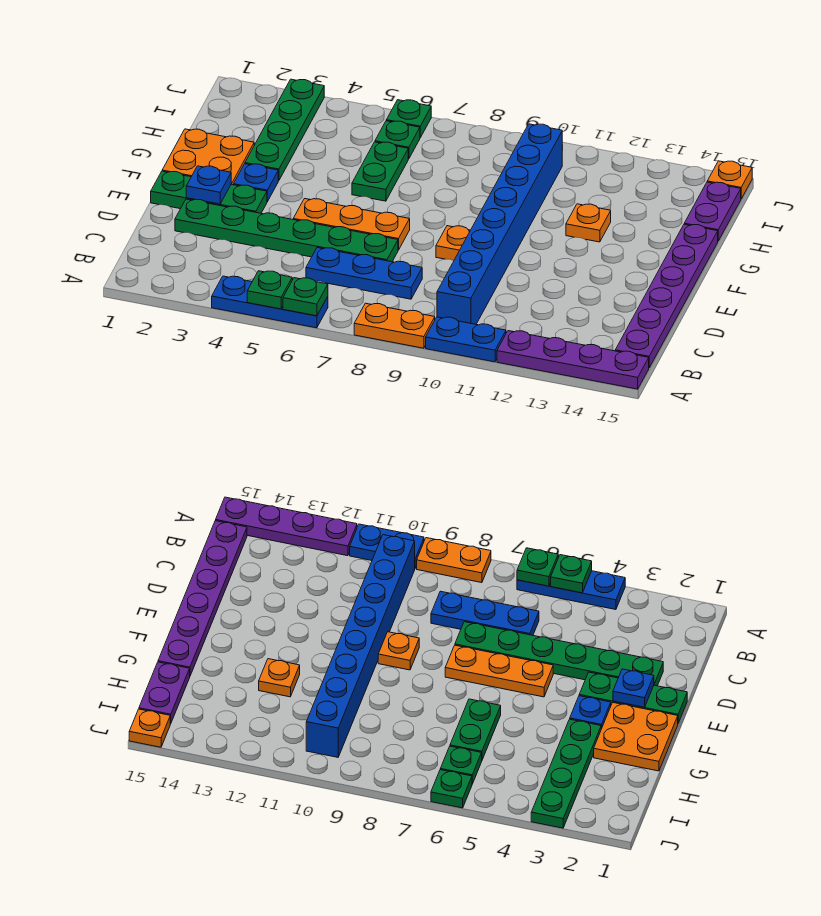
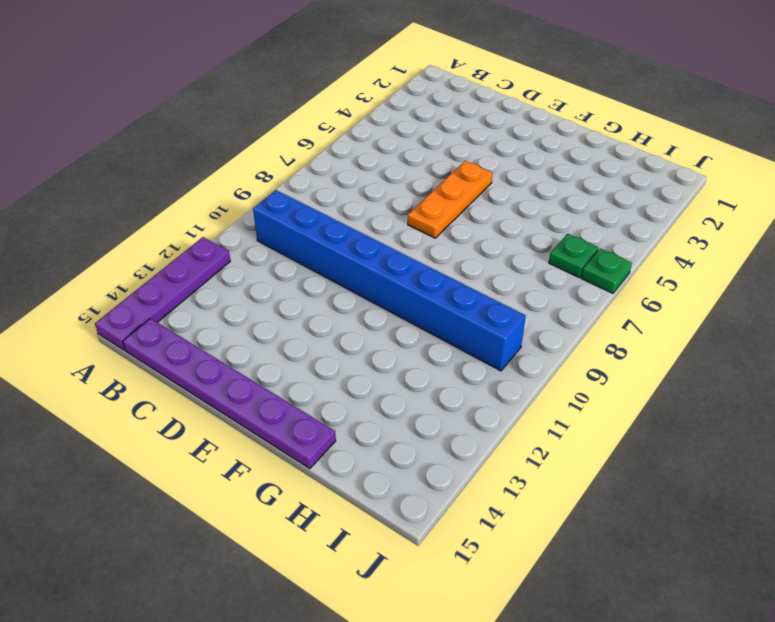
none -> blue 1x3 plate [212,276,328,328]
none -> orange 1x2 plate [354,303,435,348]
none -> blue 1x2 plate [426,317,506,362]

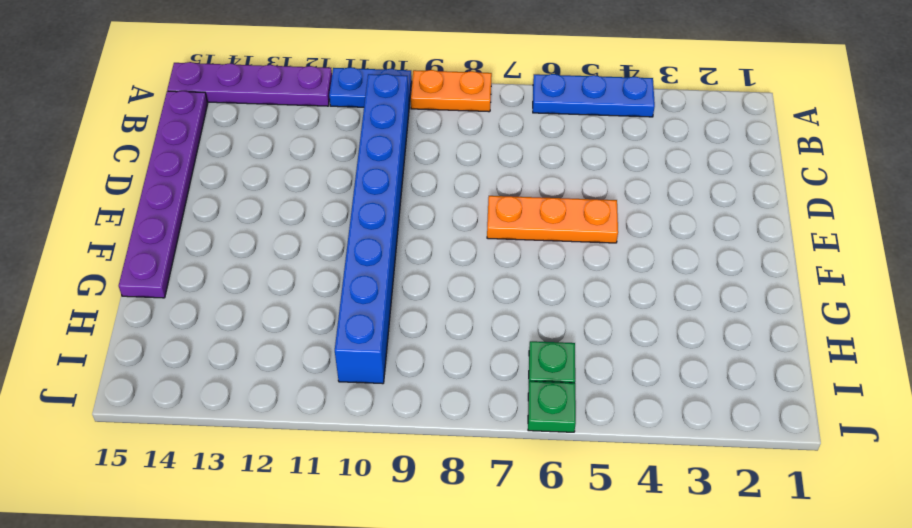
none -> blue 1x3 plate [306,248,422,299]
none -> green 1x6 plate [175,199,398,262]
none -> green 1x3 plate [151,171,267,213]

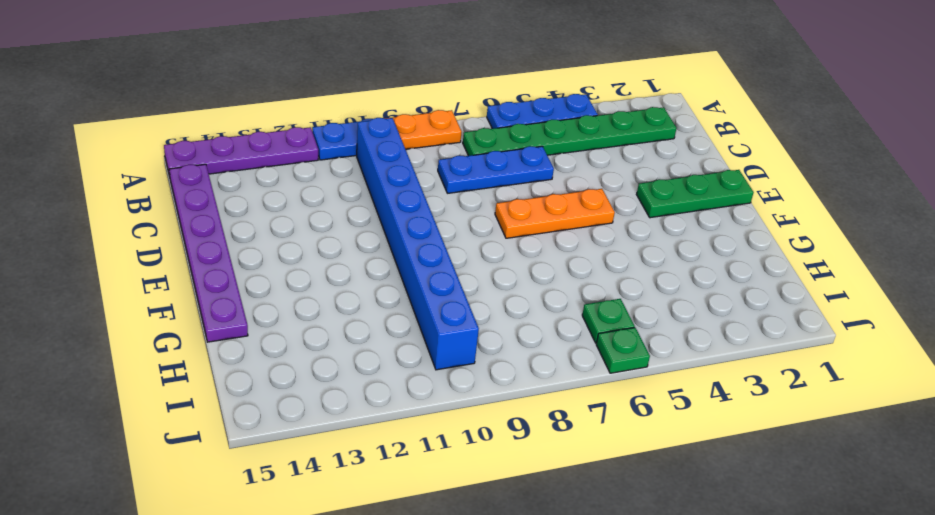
green 1x6 plate [463,107,677,156] -> green 1x6 plate moved to [175,199,398,262]
none -> orange 1x1 plate [436,226,470,261]
none -> orange 2x2 plate [162,129,254,185]
none -> blue 1x1 plate [234,164,278,202]

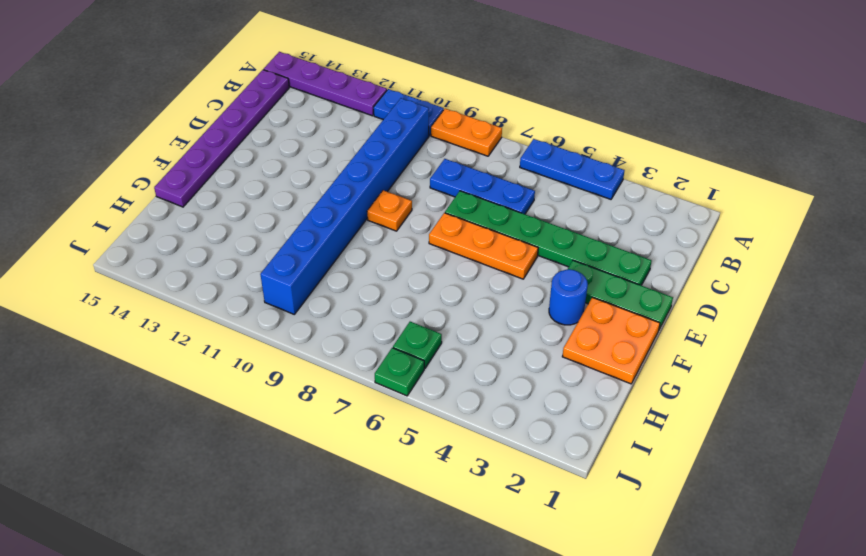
blue 1x1 round brick [549,269,588,325] -> blue 1x1 plate [234,164,278,202]
none -> green 1x4 plate [245,79,324,181]
none -> green 1x2 plate [352,142,408,201]
none -> orange 1x1 plate [566,204,611,242]

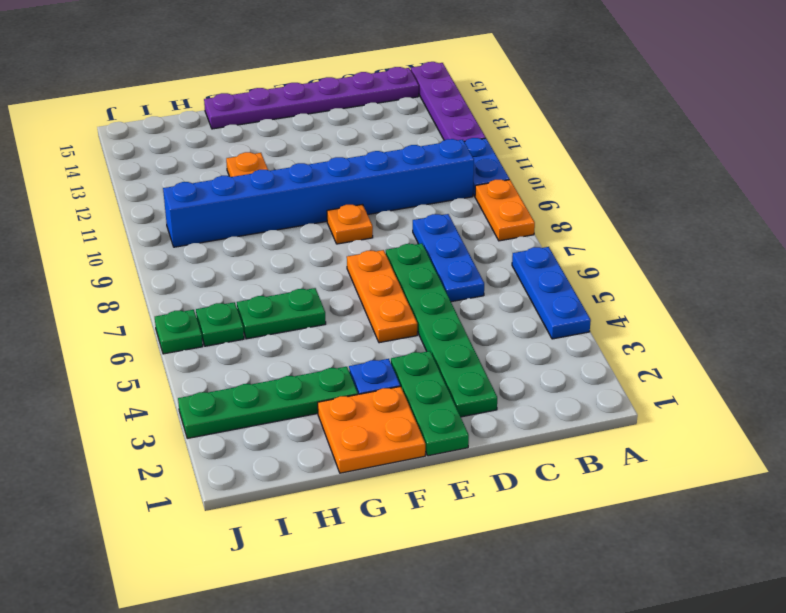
none -> purple 1x2 plate [684,182,741,241]
none -> orange 1x1 plate [707,161,752,199]
none -> green 1x1 plate [247,271,292,309]

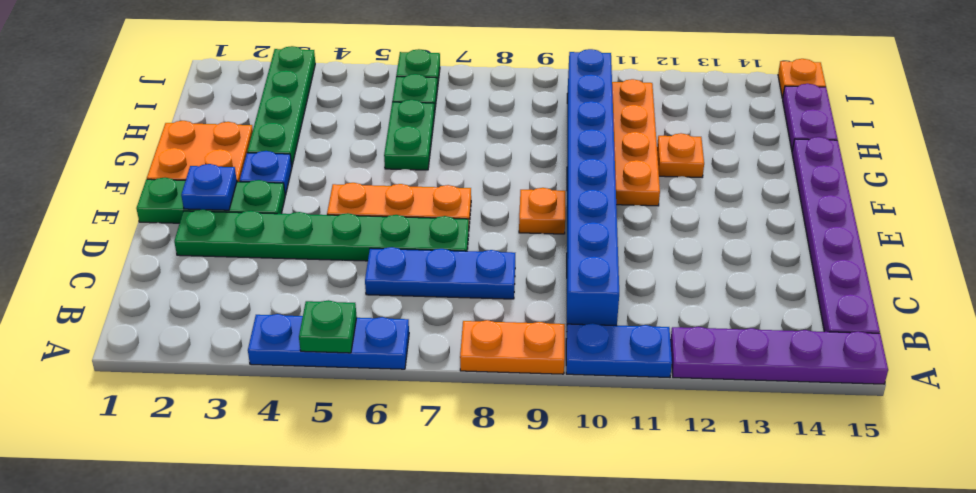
orange 1x4 plate [612,79,660,206] -> none
none -> green 1x1 plate [283,278,328,316]

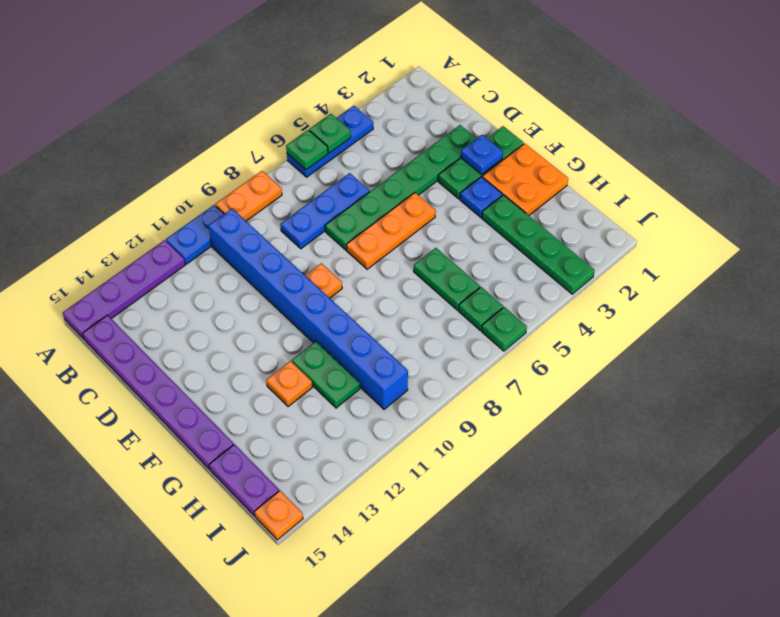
green 1x2 plate [292,341,360,408] -> none

